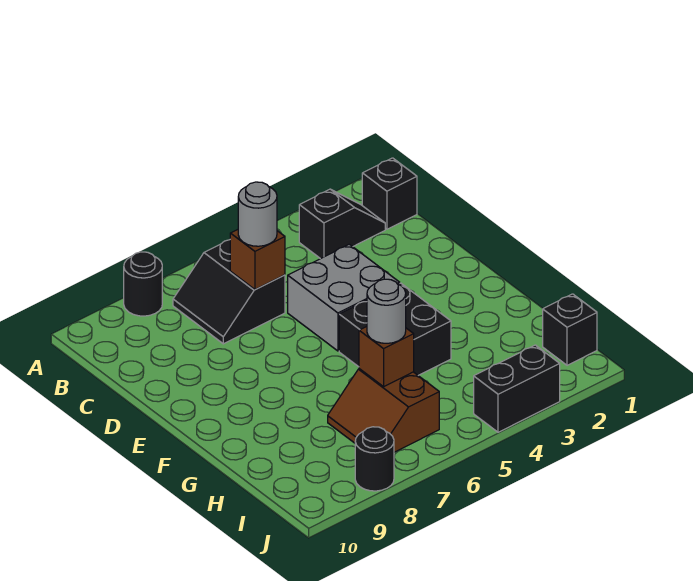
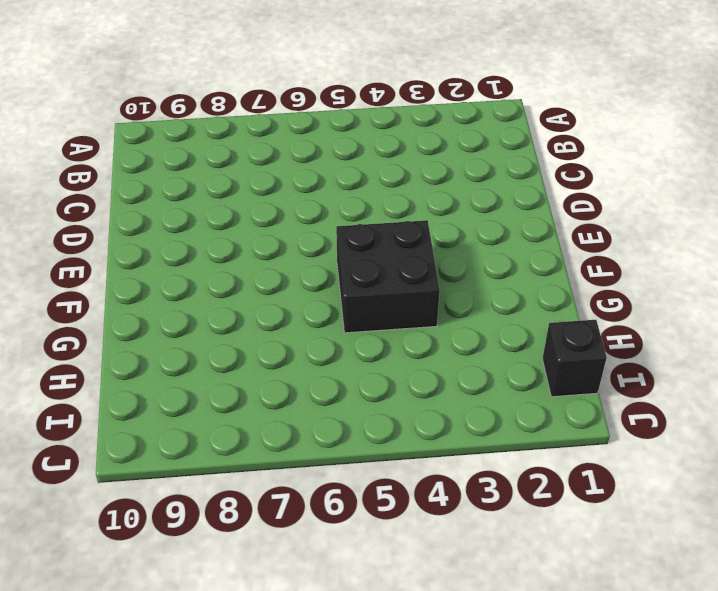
none -> black 1x1 round brick [124,252,162,316]
none -> black 1x1 brick [362,158,417,229]
none -> black 1x2 slope [299,189,385,259]

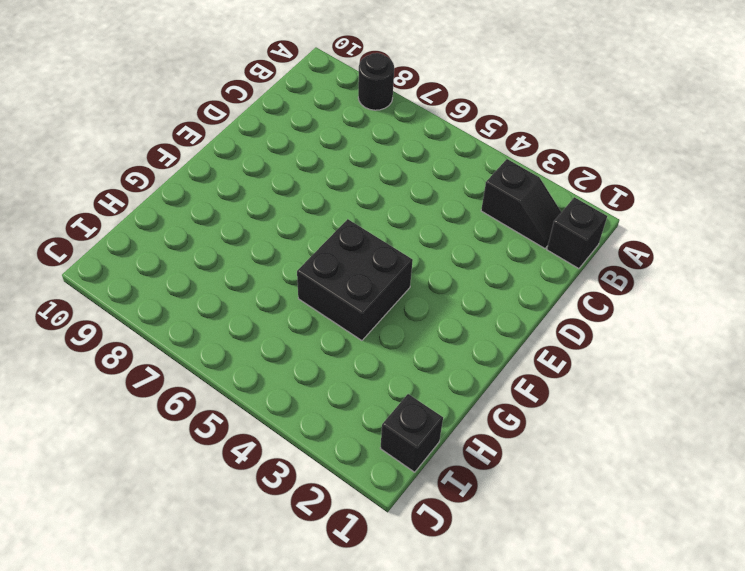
none -> black 2x2 slope [173,240,285,344]
none -> grey 2x2 brick [288,244,400,351]
none -> brown 2x2 slope [328,369,439,452]

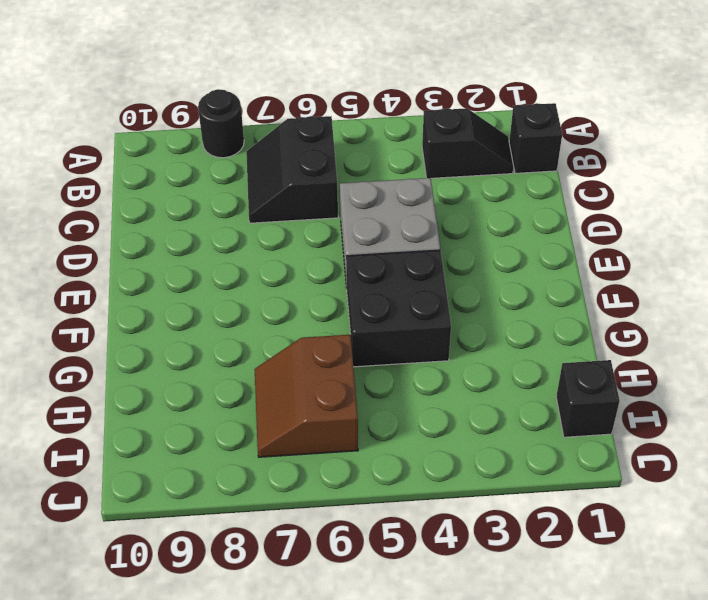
none -> black 1x2 brick [474,345,560,432]
none -> black 1x1 round brick [355,427,394,491]
none -> brown 1x1 brick [230,230,285,290]

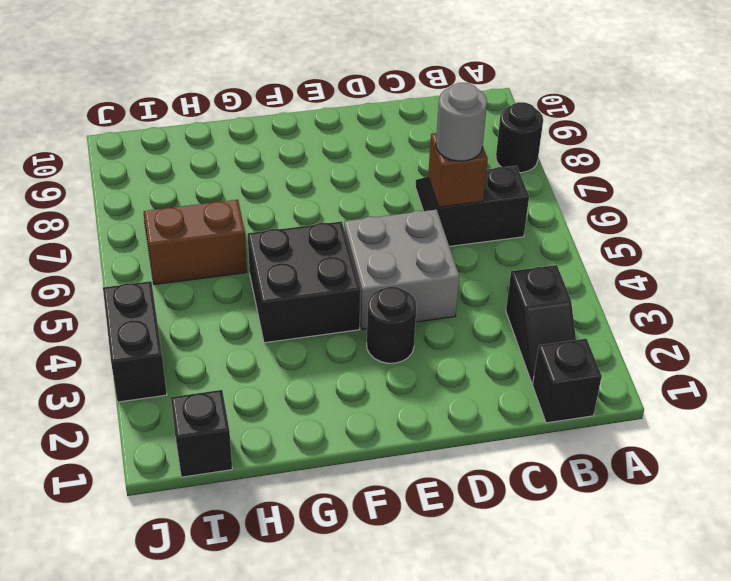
black 1x1 round brick [367,286,417,363] -> black 1x1 round brick moved to [355,427,394,491]
none -> brown 1x1 brick [359,327,414,387]
none -> grey 1x1 round brick [367,279,406,343]

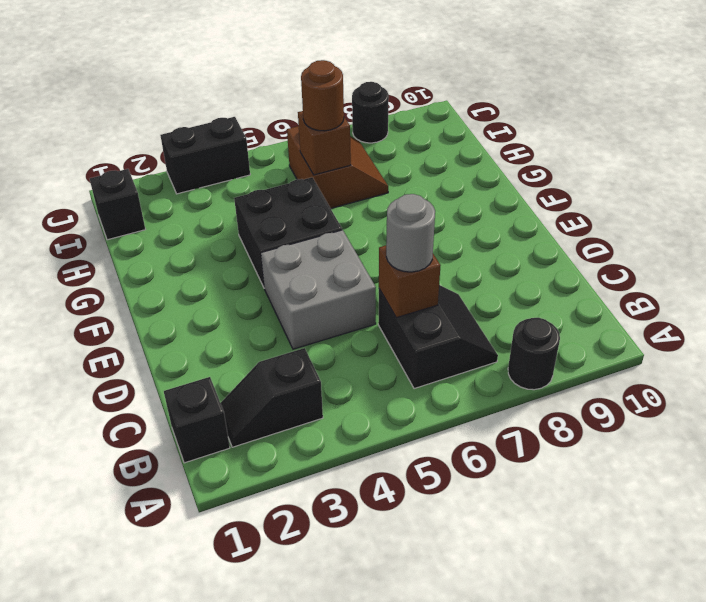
brown 1x1 round brick [301,60,344,131] -> grey 1x1 round brick [367,279,406,343]

